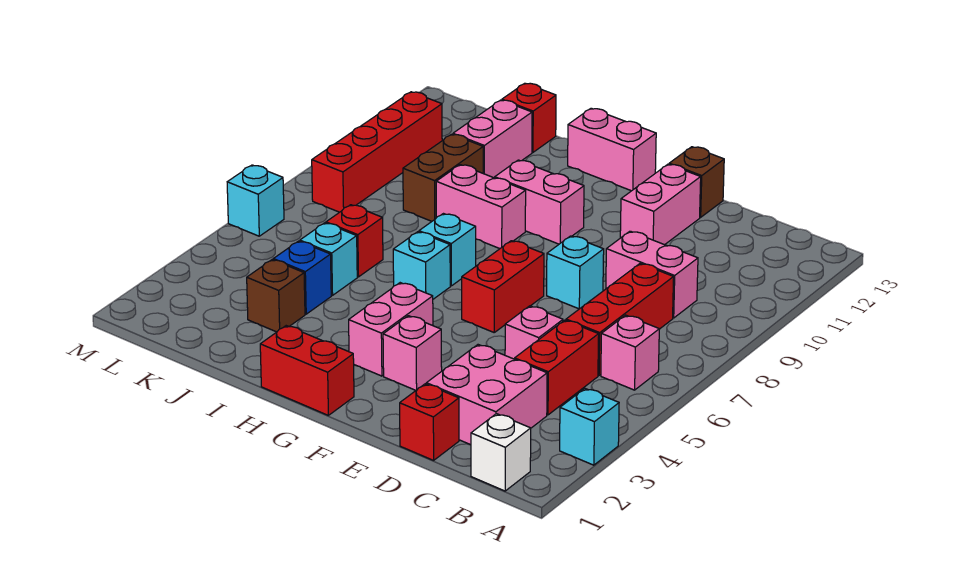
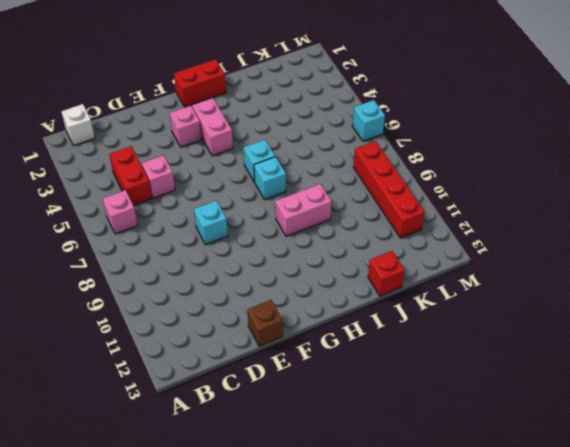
none -> cyan 1x1 brick [560,388,619,465]
none -> pink 2x2 brick [426,345,547,445]
none -> red 1x3 brick [566,263,674,375]
none -> pink 1x2 brick [606,231,698,318]

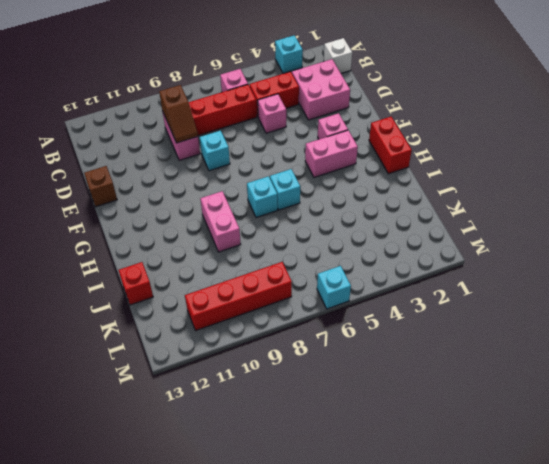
brown 1x2 slope [159,85,198,143] -> none
none -> red 1x1 brick [400,384,459,460]
none -> pink 1x2 brick [620,164,701,245]
none -> red 1x2 brick [462,241,544,332]
none -> pink 1x2 brick [495,160,584,244]

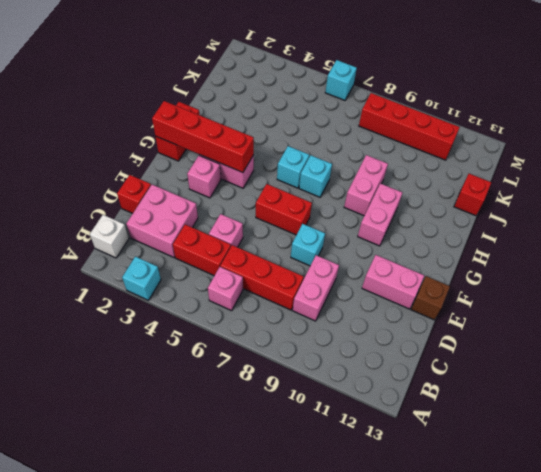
red 1x4 brick [152,101,254,173] -> none
none -> pink 1x2 brick [568,108,656,191]
none -> brown 1x1 brick [247,260,305,332]
none -> blue 1x1 brick [273,241,331,314]
none -> cyan 1x1 brick [300,223,357,295]

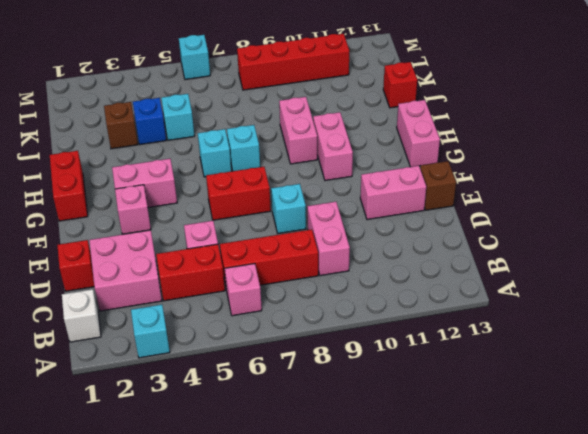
none -> red 1x1 brick [326,205,383,277]
none -> brown 1x2 brick [403,134,483,221]
none -> pink 1x2 brick [453,100,532,178]

